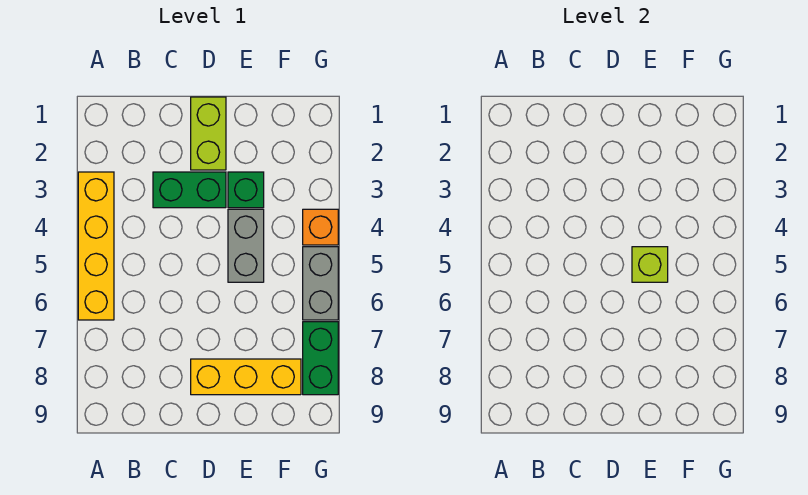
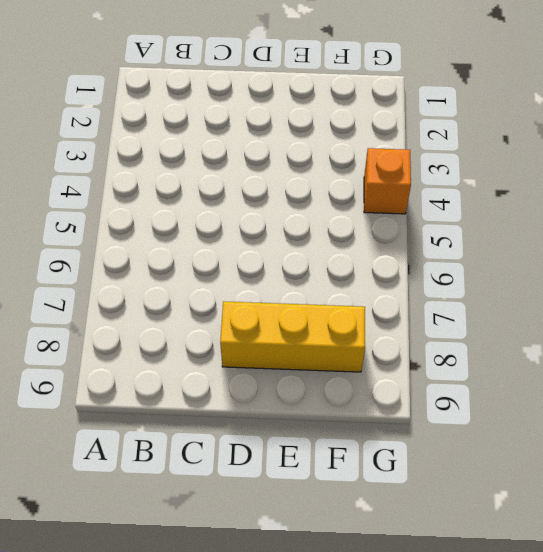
none -> yellow 1x4 brick [78,172,114,320]
none -> green 1x2 brick [153,172,226,208]

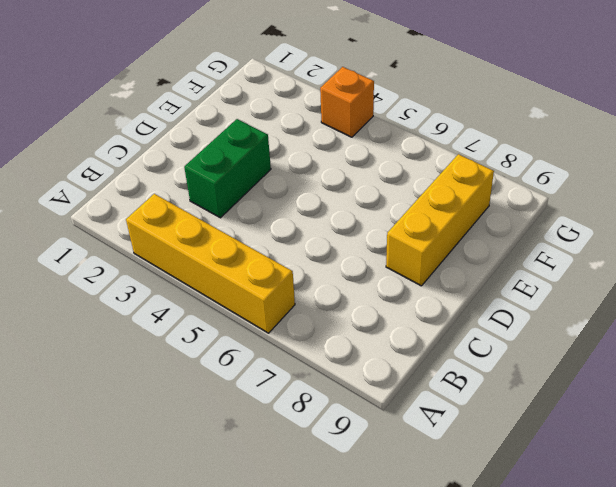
none -> lime 1x2 brick [191,97,226,170]
none -> green 1x1 brick [228,172,264,208]

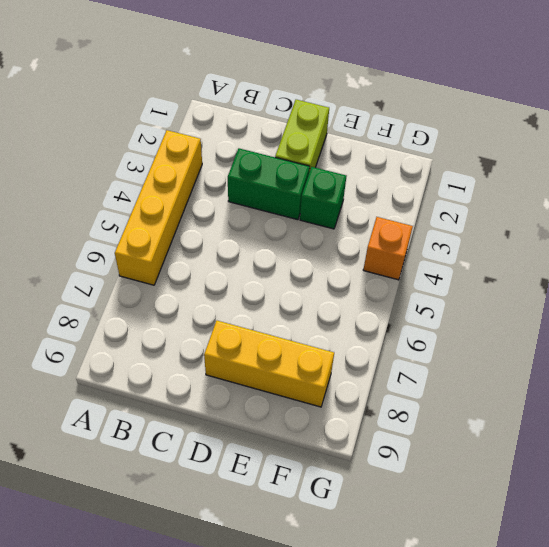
none -> grey 1x2 brick [228,209,264,282]
none -> grey 1x2 brick [303,247,338,320]

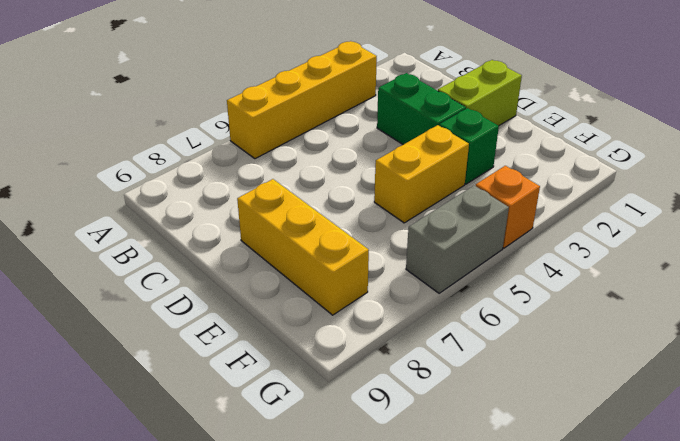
yellow 1x2 brick [374,125,469,223] -> grey 1x2 brick [228,209,264,282]
none -> green 1x2 brick [303,322,338,395]
none -> lime 1x1 brick [632,247,668,282]

